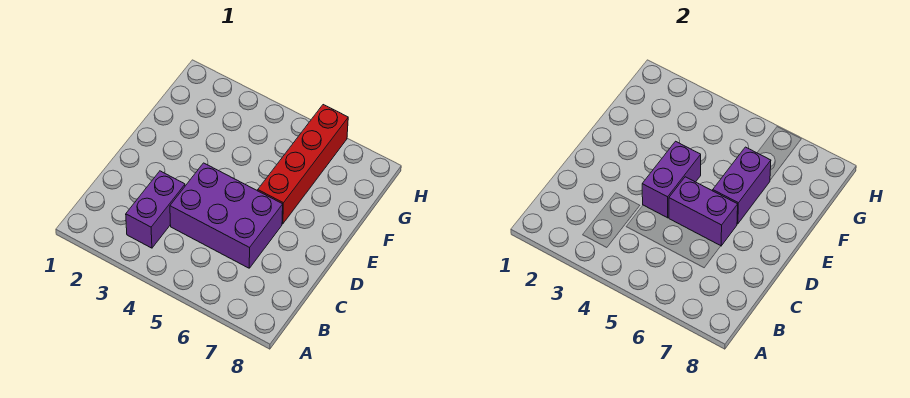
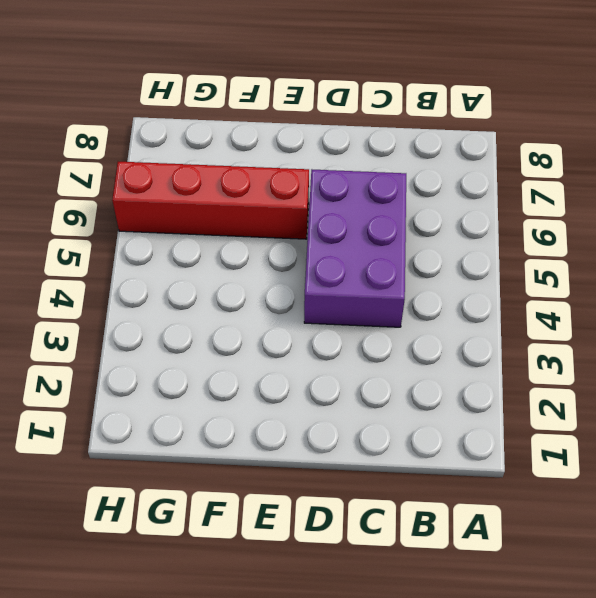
none -> purple 1x2 brick [126,171,185,248]
none -> purple 1x2 brick [642,141,701,218]

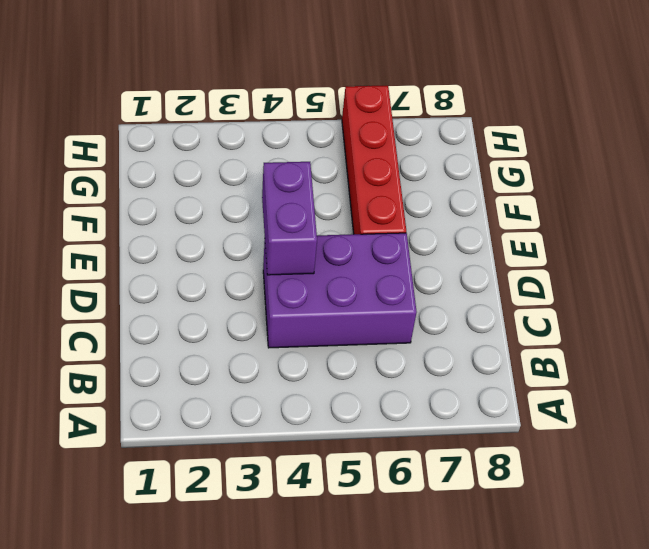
none -> purple 1x2 brick [126,171,185,248]
none -> purple 1x2 brick [669,177,738,246]

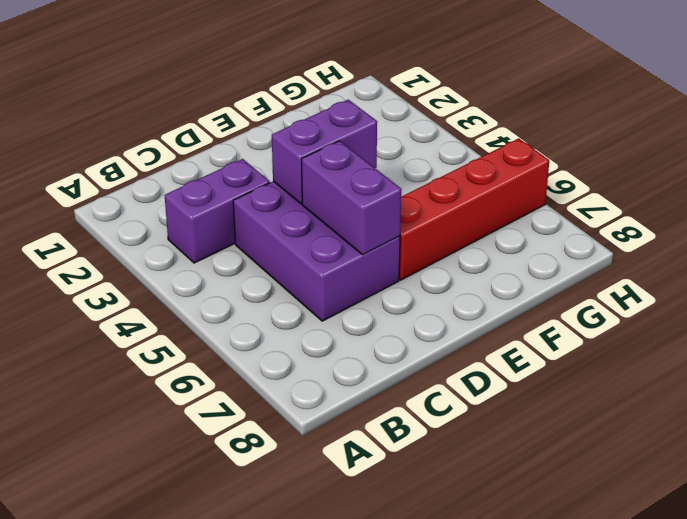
none -> purple 1x2 brick [713,147,771,224]

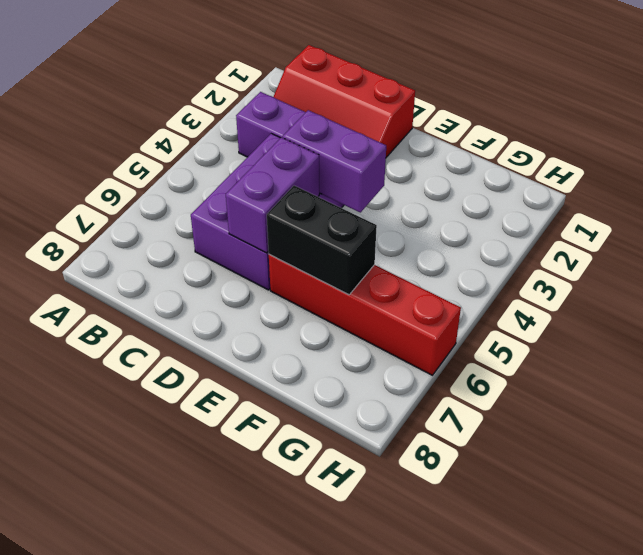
red 2x3 slope [274,45,415,157] -> none
black 1x2 brick [267,186,377,295] -> purple 1x2 brick [713,147,771,224]

